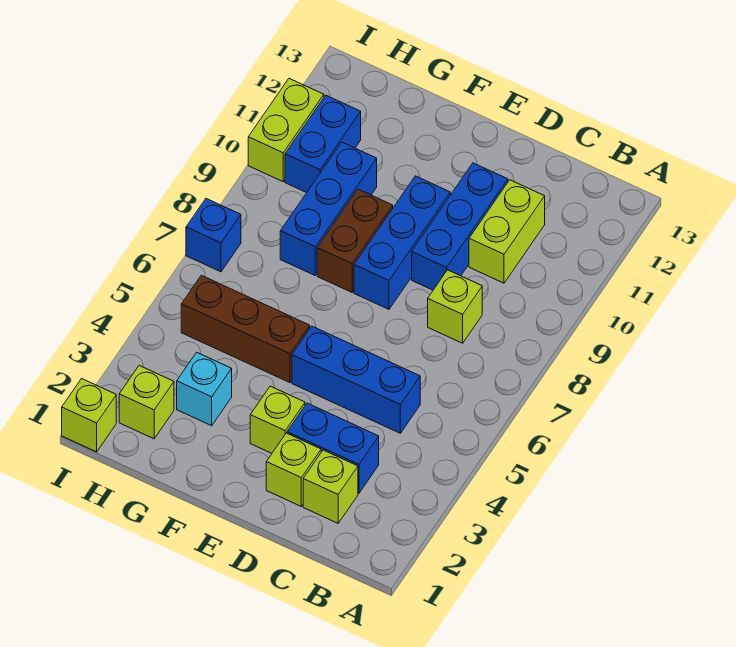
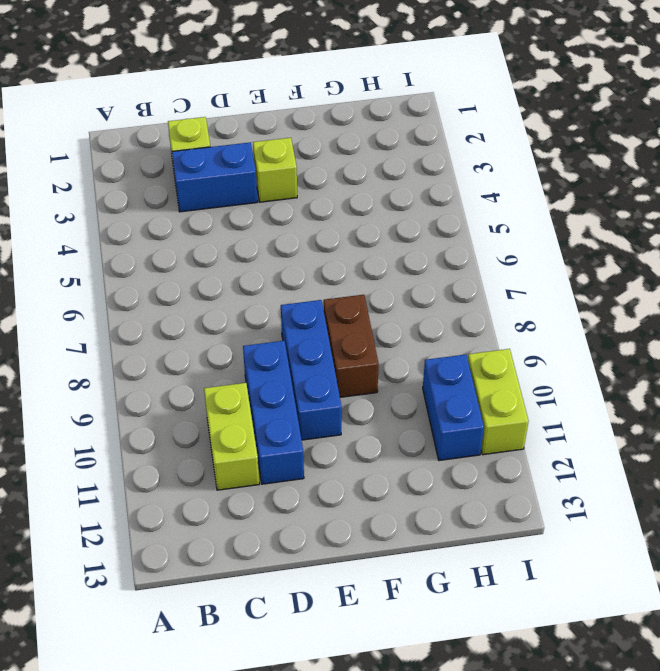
none -> blue 1x3 brick [292,326,420,433]
none -> lime 1x1 brick [428,270,482,343]
none -> lime 1x1 brick [266,433,321,506]

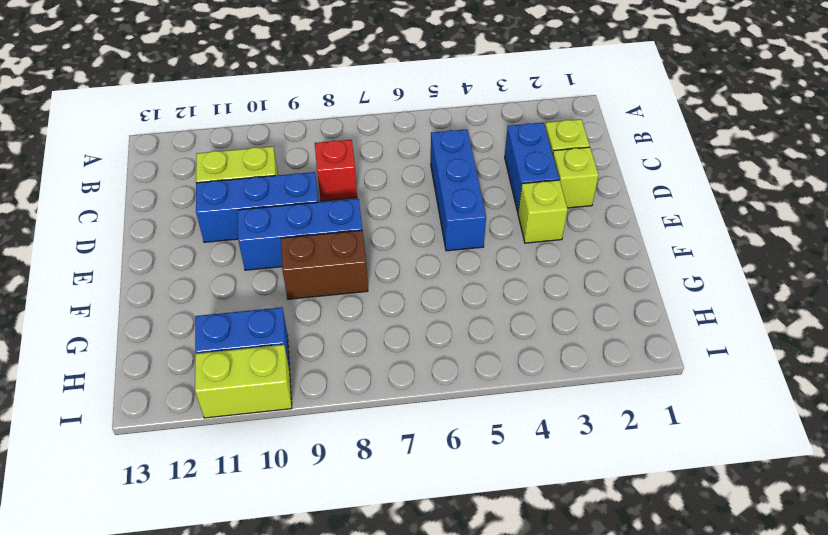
red 1x1 brick [315,140,357,201] -> lime 1x1 brick [428,270,482,343]
none -> brown 1x3 brick [181,275,310,383]
none -> cyan 1x1 brick [177,352,232,426]
none -> blue 1x3 brick [280,142,377,275]

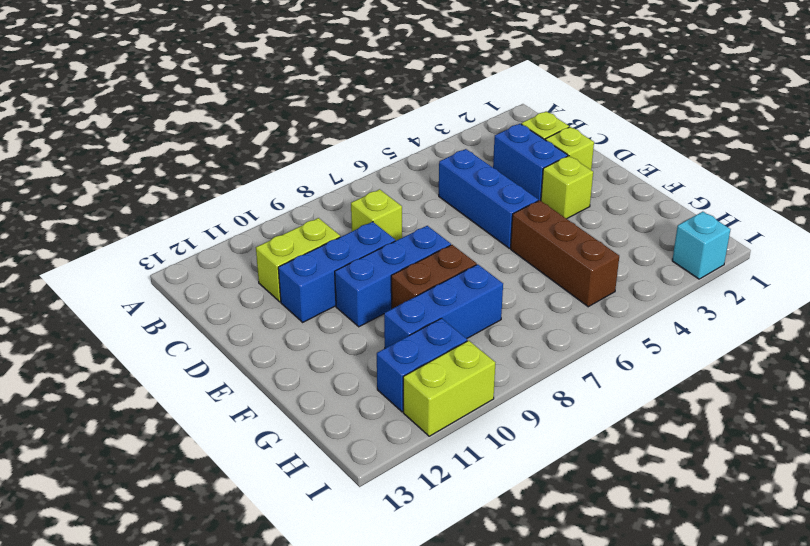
cyan 1x1 brick [672,212,731,279] -> cyan 1x1 brick moved to [177,352,232,426]
none -> lime 1x1 brick [119,366,174,439]
none -> lime 1x1 brick [62,379,116,452]
none -> blue 1x1 brick [186,199,241,272]

